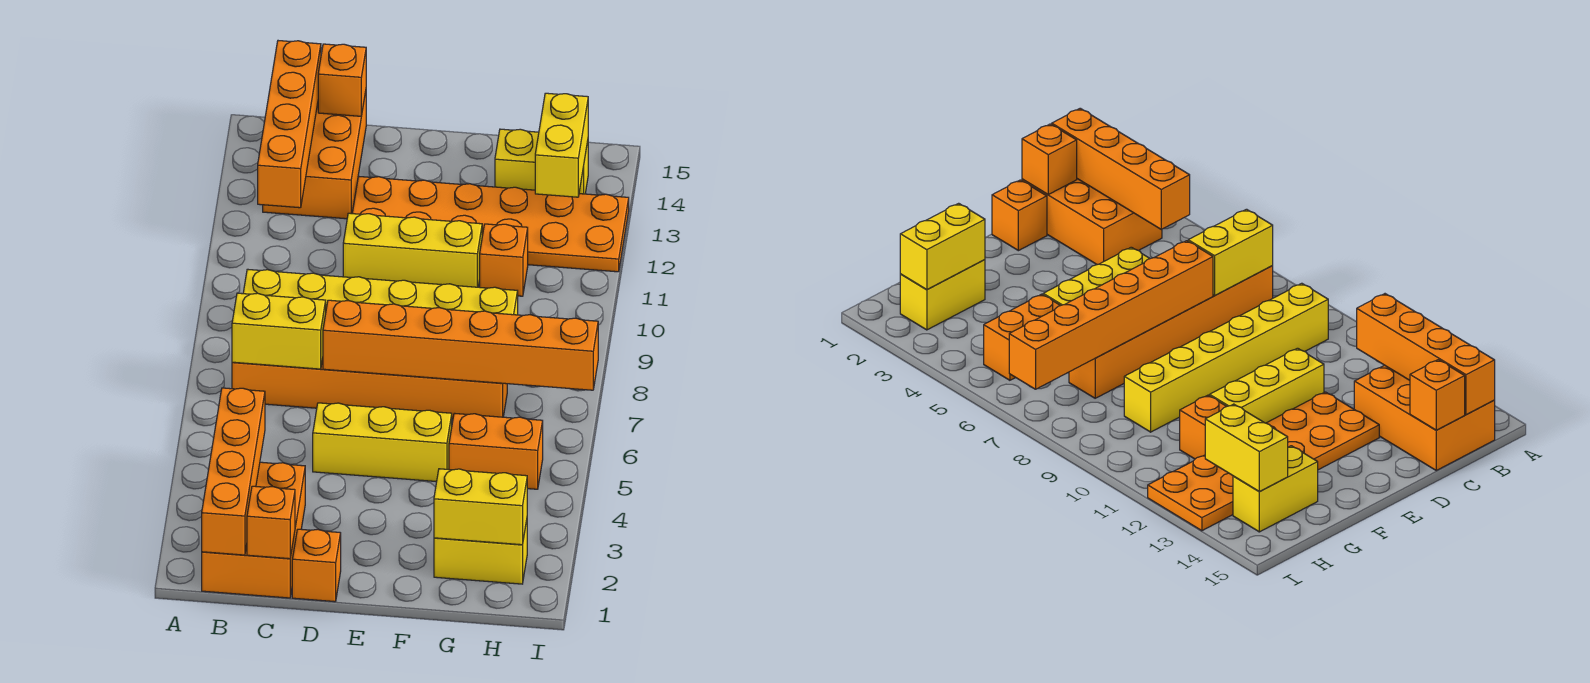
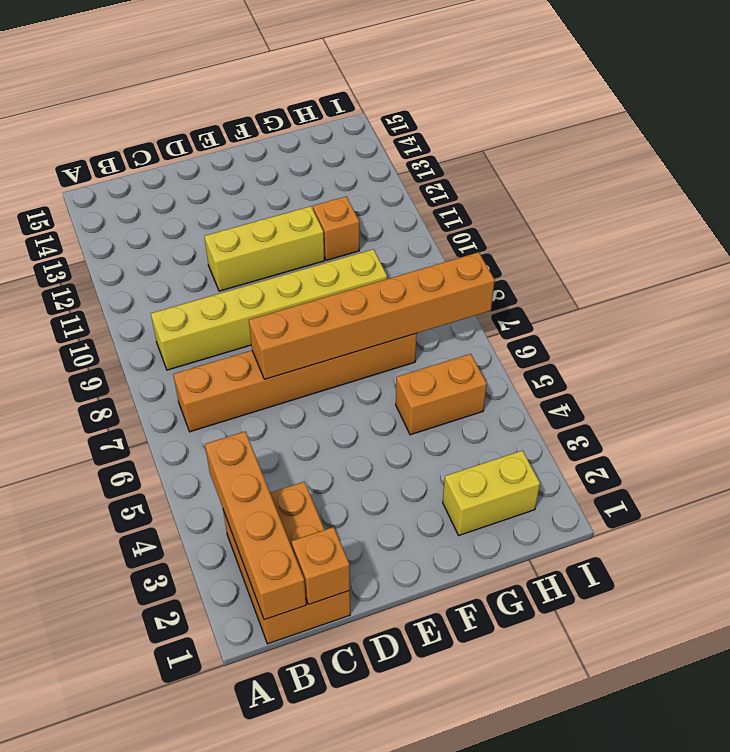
none -> orange 2x3 brick [263,91,366,219]
none -> orange 1x1 brick [292,529,341,602]
none -> yellow 1x3 brick [313,403,452,482]

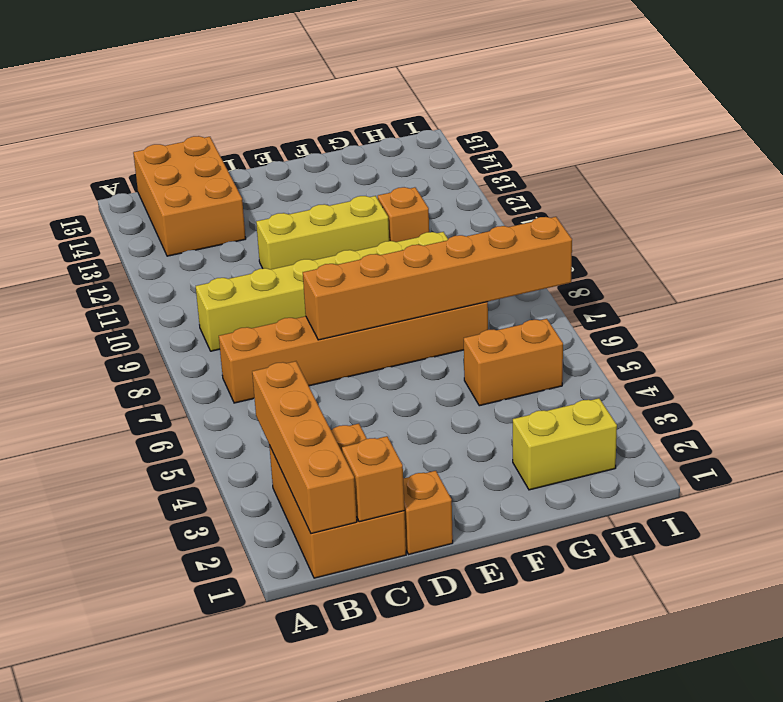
none -> yellow 1x3 brick [313,403,452,482]
none -> orange 2x6 plate [352,176,629,272]
none -> yellow 1x2 brick [495,129,588,194]

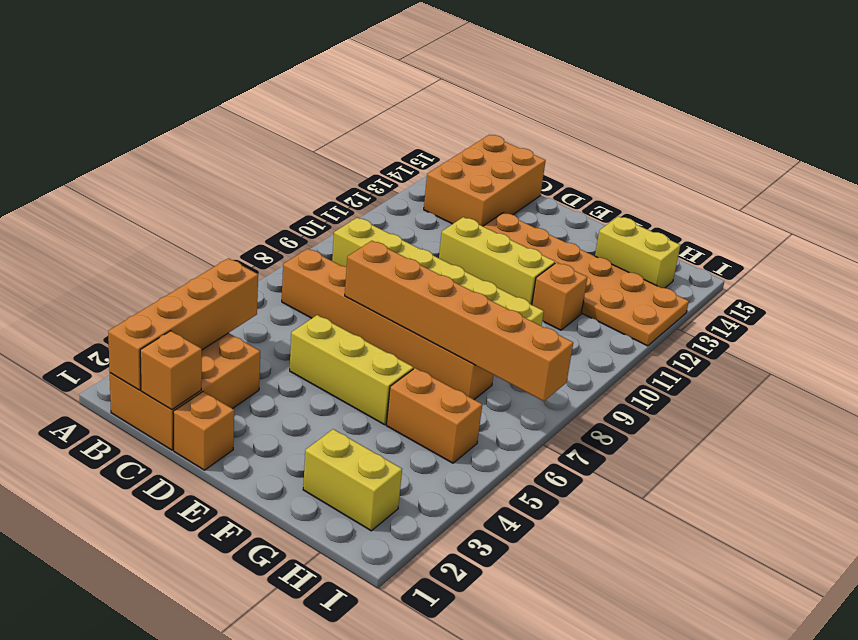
none -> yellow 1x2 brick [232,293,326,369]
none -> orange 1x4 brick [258,41,321,208]
none -> orange 1x1 brick [318,44,366,116]

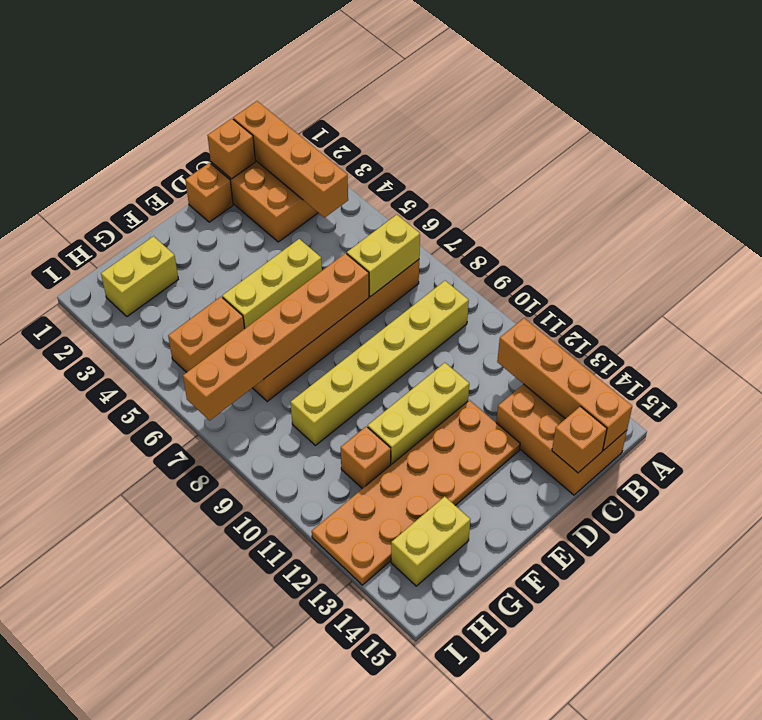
none -> yellow 1x2 brick [434,469,527,545]
none -> yellow 1x2 brick [535,93,588,197]

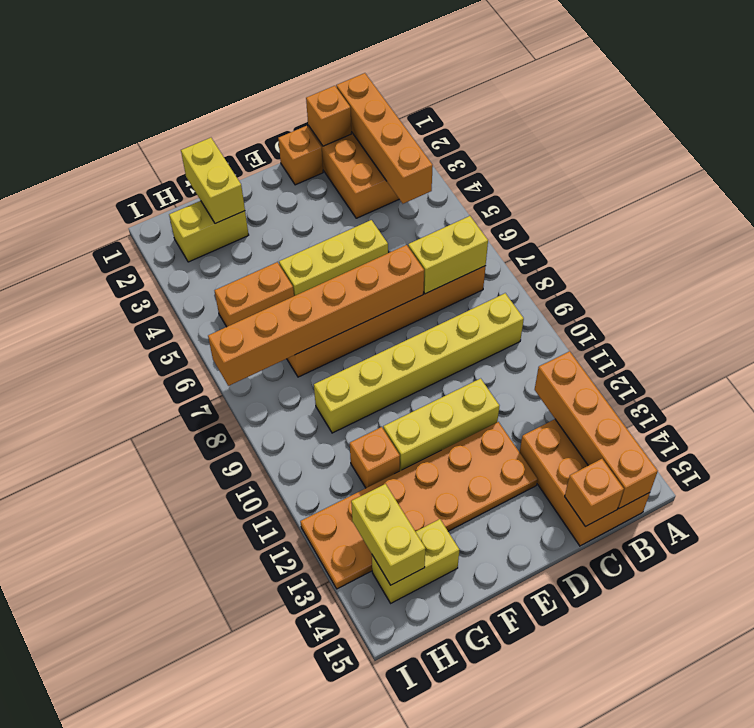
yellow 1x2 brick [181,138,245,224] -> yellow 1x2 brick turned to [434,469,527,545]

